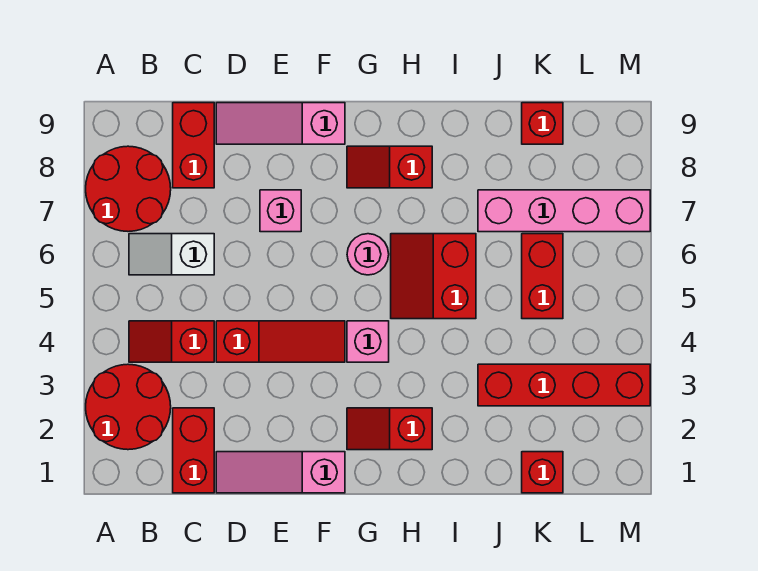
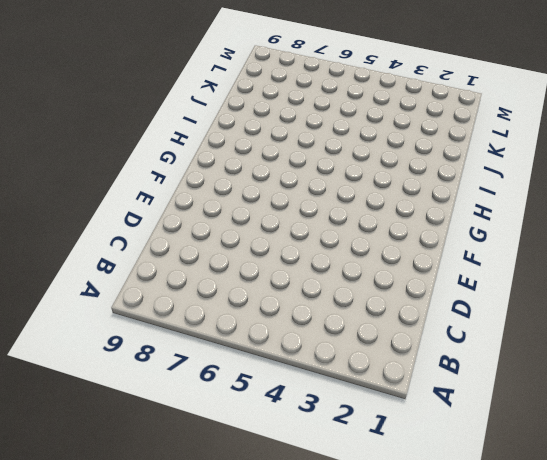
none -> red 2x2 round brick [86,364,171,450]
none -> red 2x2 round brick [86,146,171,232]
none -> red 1x2 slope [129,321,214,362]

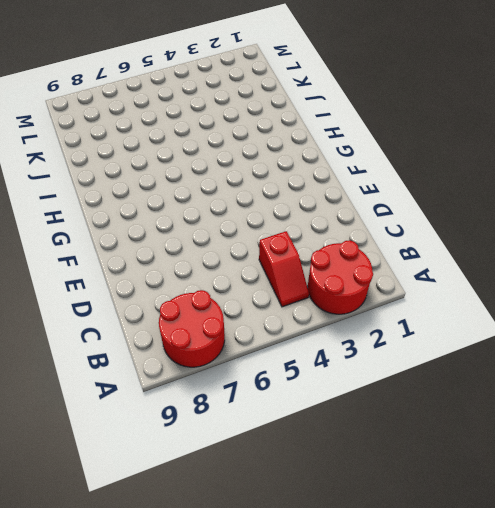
none -> white 1x2 slope [129,234,214,275]
none -> red 1x2 brick [173,408,214,493]
none -> red 1x2 brick [173,103,214,188]

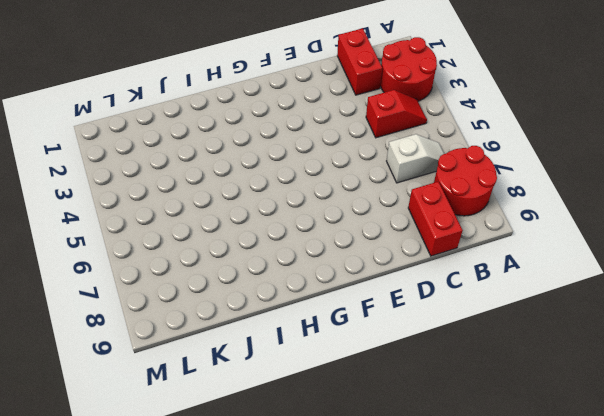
none -> pink 1x3 slope [216,452,345,493]
none -> red 1x3 slope [216,321,345,362]
none -> pink 1x3 slope [216,103,345,144]

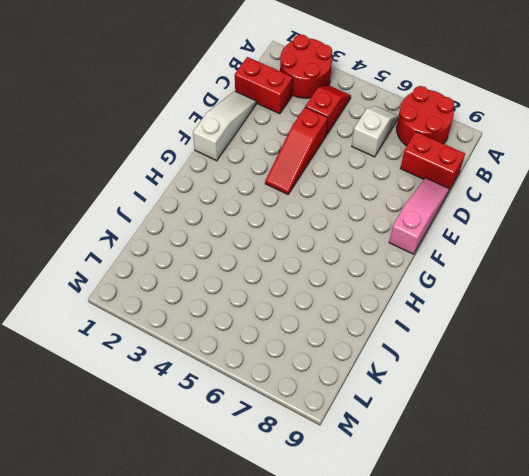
white 1x3 slope [193,91,256,161] -> pink 1x3 slope [216,452,345,493]
none -> pink 1x1 brick [260,190,301,232]
none -> red 1x2 slope [347,408,432,450]
none -> pink 1x1 brick [347,321,389,362]

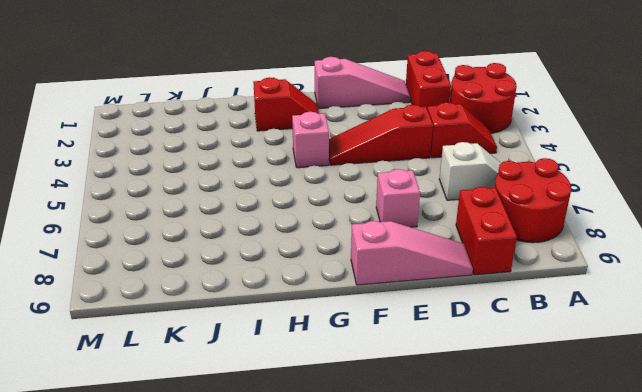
none -> pink 1x1 round brick [347,234,389,275]
none -> red 1x2 slope [347,146,432,188]
none -> red 2x2 slope [391,234,476,319]

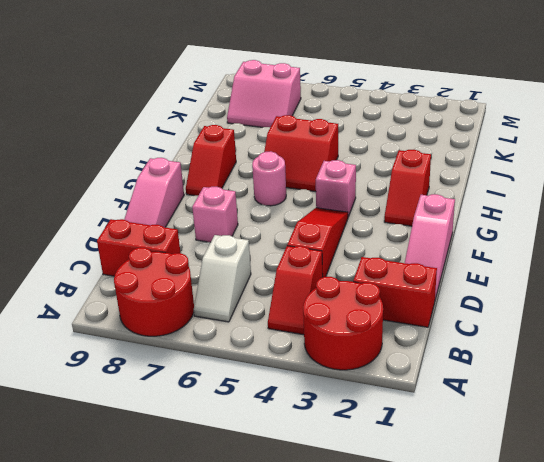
pink 2x2 slope [227,60,301,127] -> pink 1x4 brick [478,190,650,232]
none -> red 1x4 brick [478,364,650,406]
none -> red 1x1 brick [522,452,563,493]
none -> red 1x2 brick [522,234,563,319]

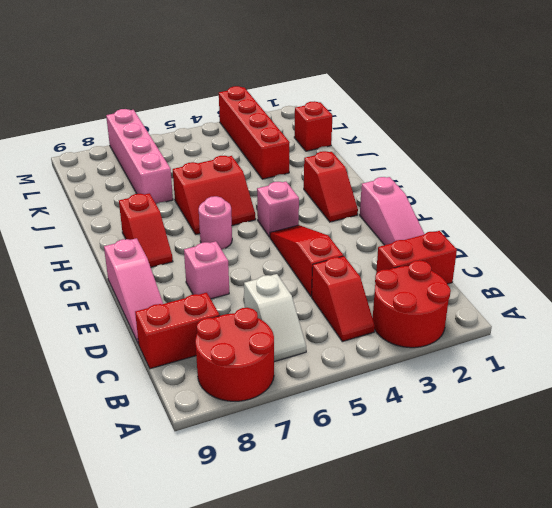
none -> red 1x2 brick [522,234,563,319]
none -> red 1x1 brick [522,103,563,144]

